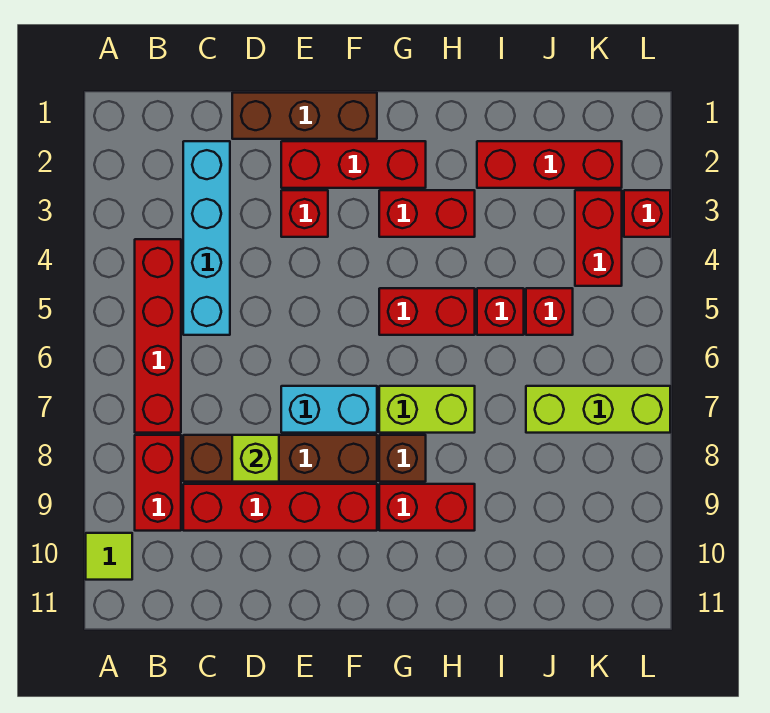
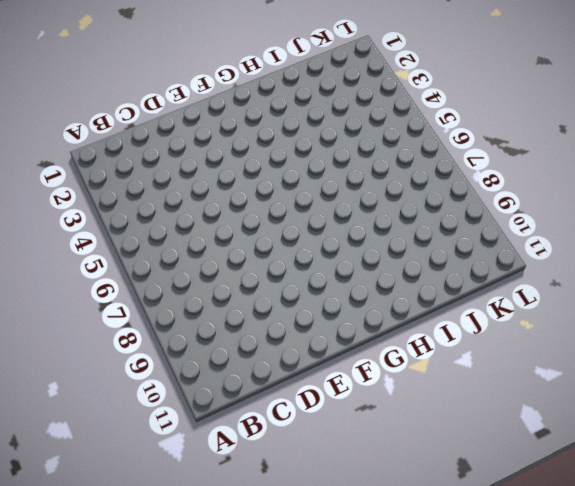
none -> lime 1x1 tile [86,533,132,580]
none -> red 1x4 brick [135,239,181,433]
none -> red 1x2 brick [135,435,181,531]

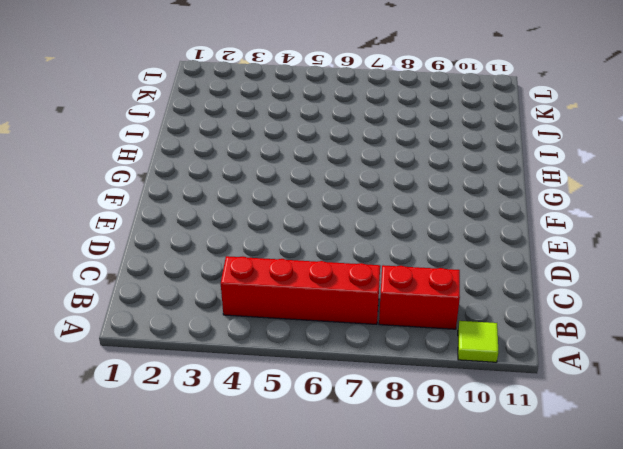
none -> cyan 1x4 brick [183,141,230,335]
none -> brown 1x4 brick [183,435,377,482]
none -> red 1x4 brick [183,484,377,531]

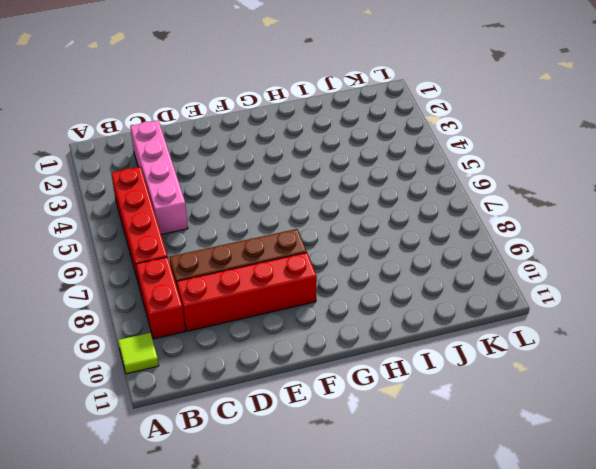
pink 1x4 brick [130,121,188,234] -> cyan 1x4 brick [183,141,230,335]
none -> brown 1x3 brick [232,93,377,139]
none -> red 1x3 brick [281,141,426,188]
none -> red 1x1 brick [281,190,328,237]

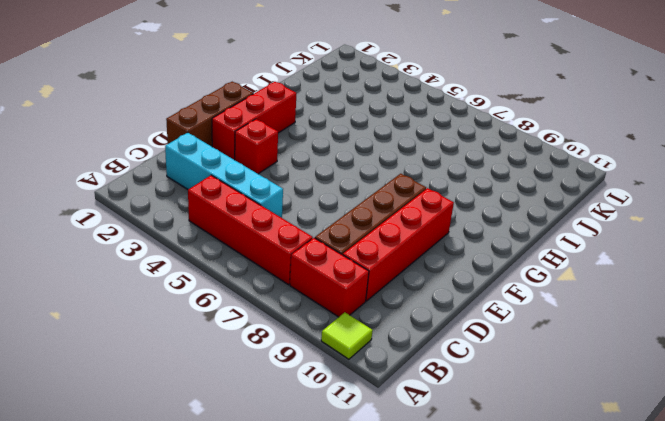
none -> cyan 1x2 brick [281,386,377,433]
none -> red 1x2 brick [379,190,475,237]
none -> red 1x2 brick [379,288,475,335]

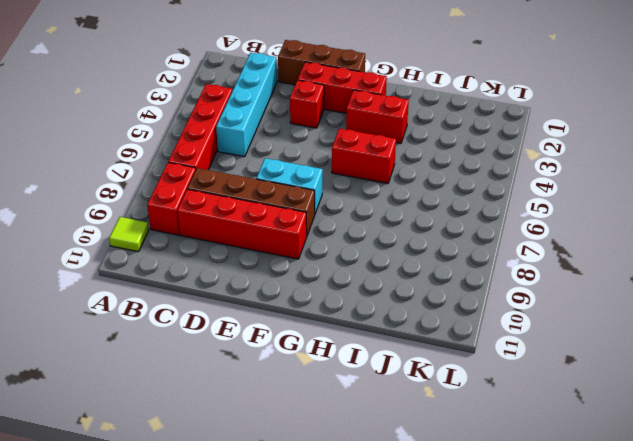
none -> lime 1x2 brick [379,386,475,433]
none -> brown 1x1 brick [379,435,426,482]
none -> red 1x2 brick [379,484,475,531]

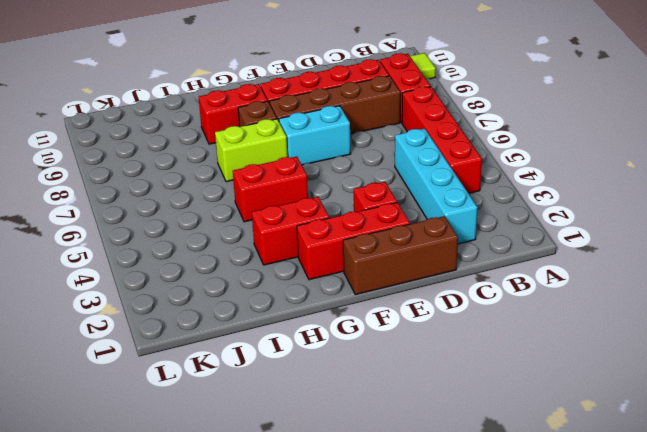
none -> red 1x3 brick [477,141,622,188]
none -> red 1x1 brick [477,288,524,335]
none -> red 1x1 brick [526,288,573,335]

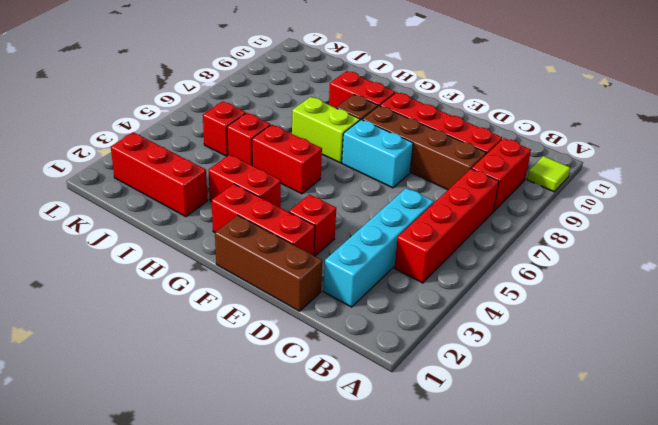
none -> lime 1x3 brick [526,386,670,433]
none -> red 1x2 brick [575,190,622,286]
none -> red 1x1 brick [624,190,670,237]

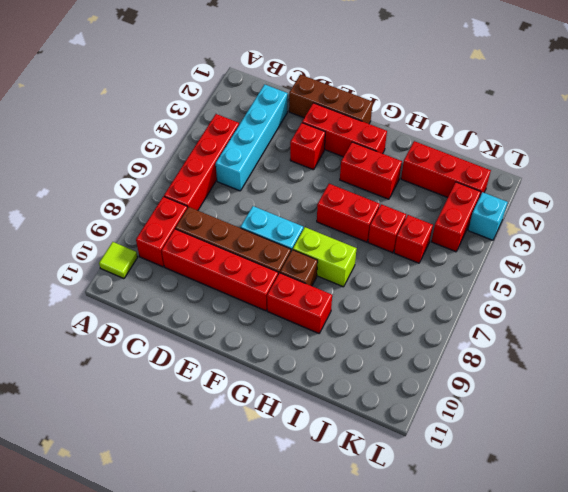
cyan 1x1 brick [468,192,508,240] -> red 1x1 brick [624,190,670,237]
none -> lime 1x3 brick [526,386,670,433]
none -> lime 1x1 brick [232,435,279,482]

